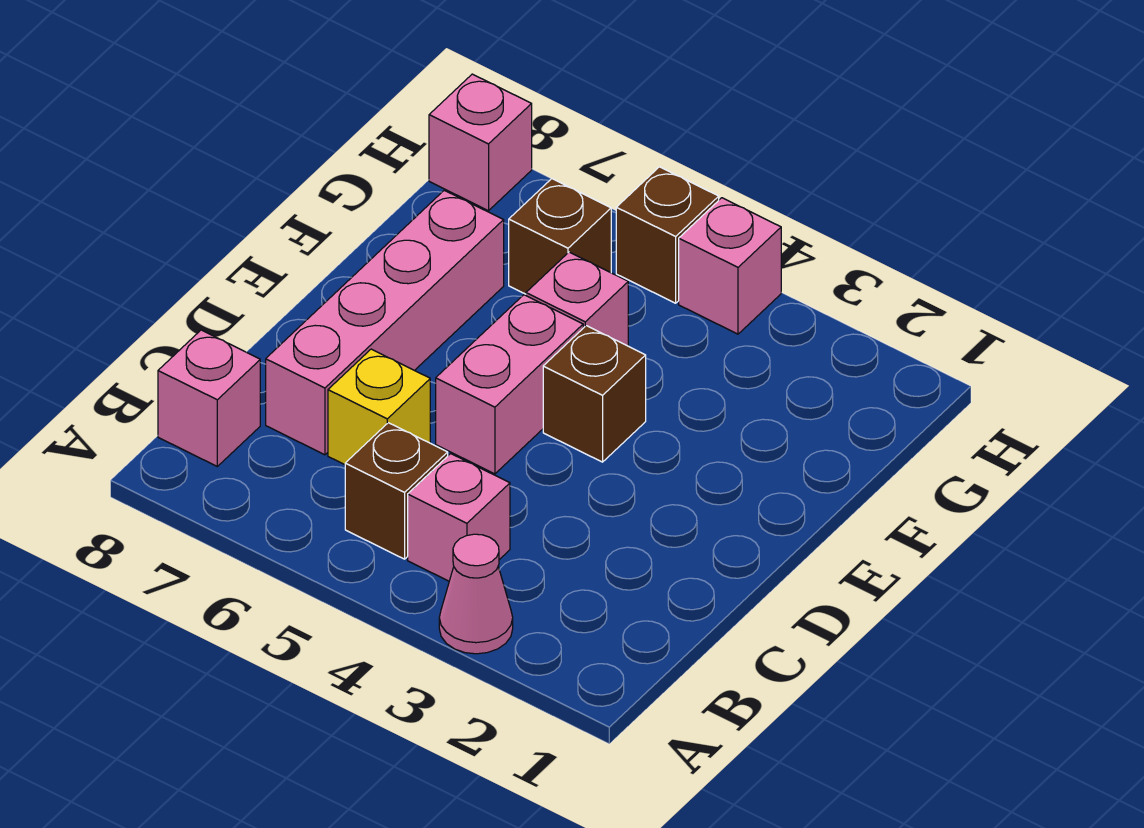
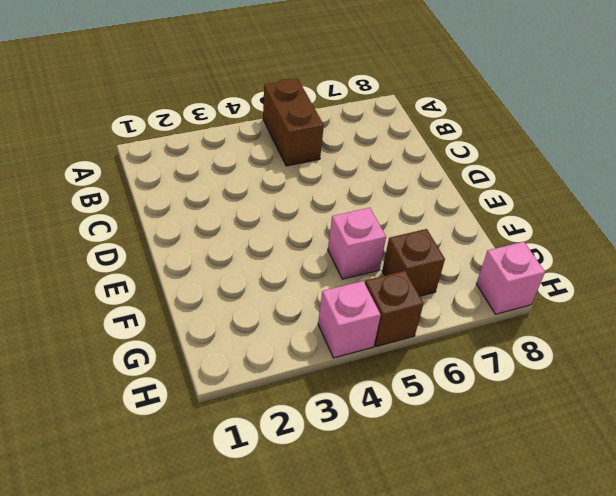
brown 1x2 brick [263,79,324,166] -> brown 1x1 brick [345,423,448,559]
none -> pink 1x1 cone [439,534,513,654]
none -> pink 1x1 brick [408,454,510,581]
none -> pink 1x1 brick [158,330,260,466]

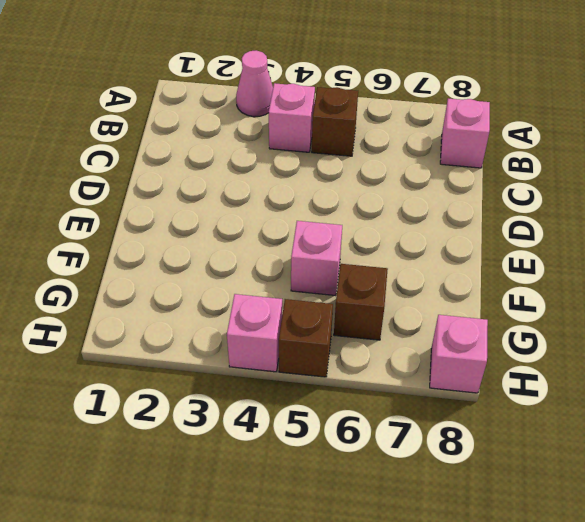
none -> yellow 1x1 brick [328,349,430,465]
none -> pink 1x4 brick [266,190,504,455]
none -> pink 1x2 brick [436,295,583,474]

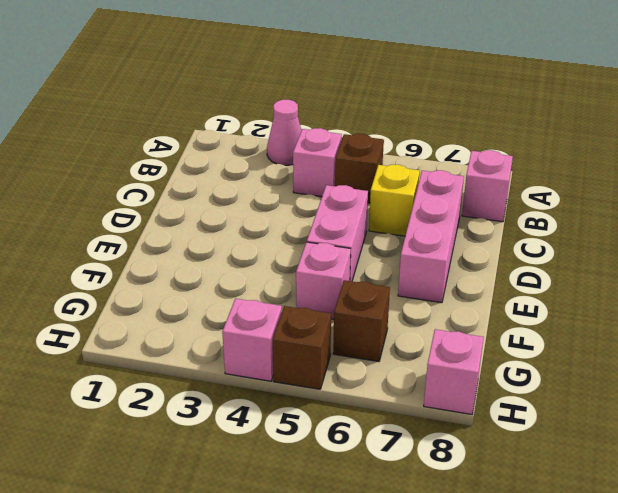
pink 1x3 brick [398,170,464,303] -> pink 1x4 brick [266,190,504,455]
none -> brown 1x1 brick [543,326,646,462]

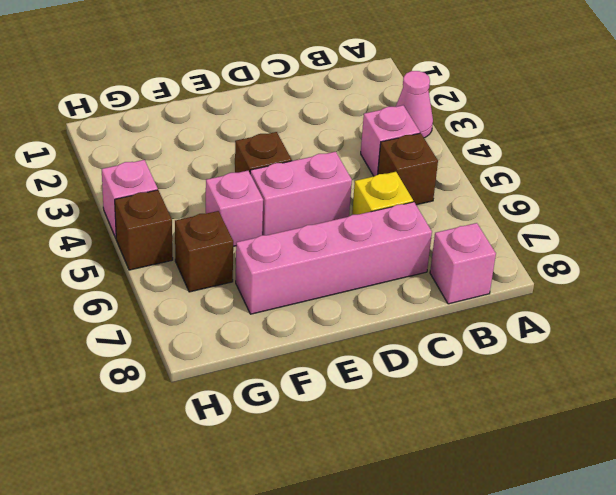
none -> pink 1x1 brick [429,74,532,211]

